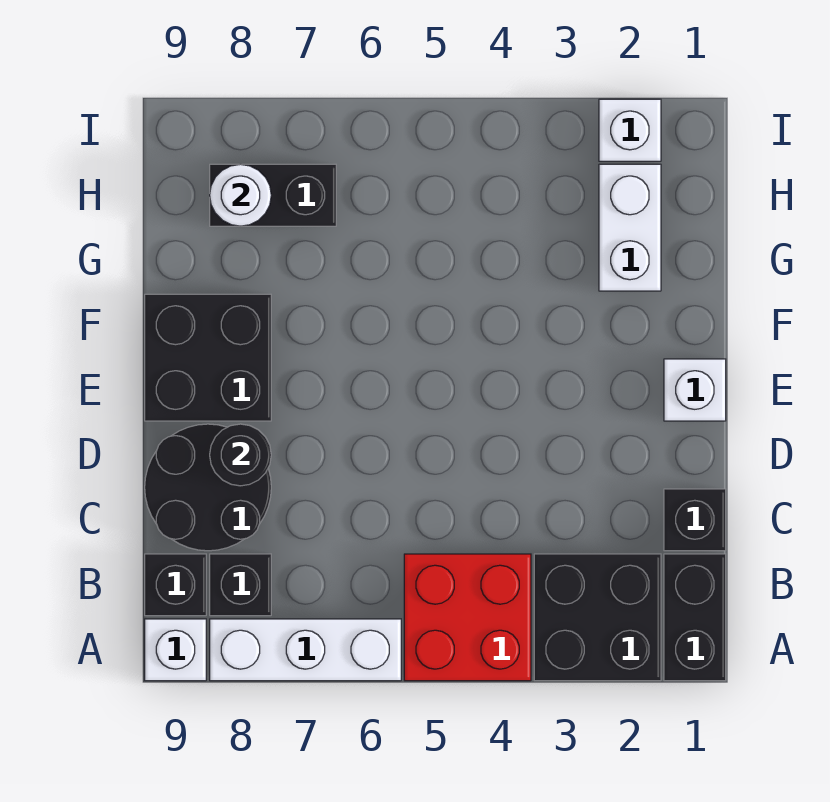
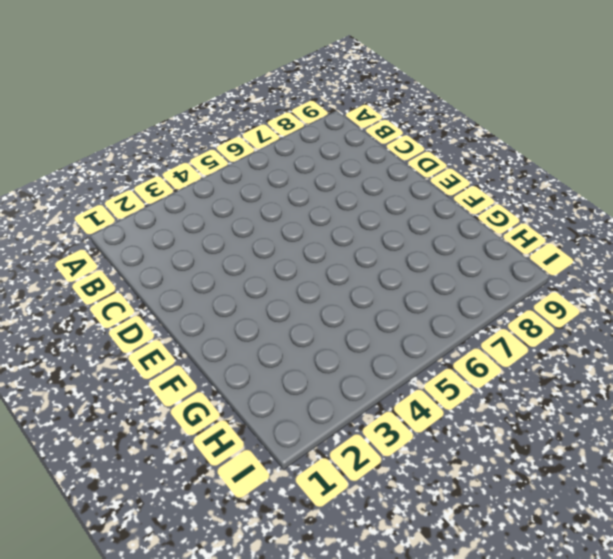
none -> black 1x2 brick [664,554,726,681]
none -> black 2x2 brick [534,554,661,681]
none -> red 2x2 brick [404,554,531,681]

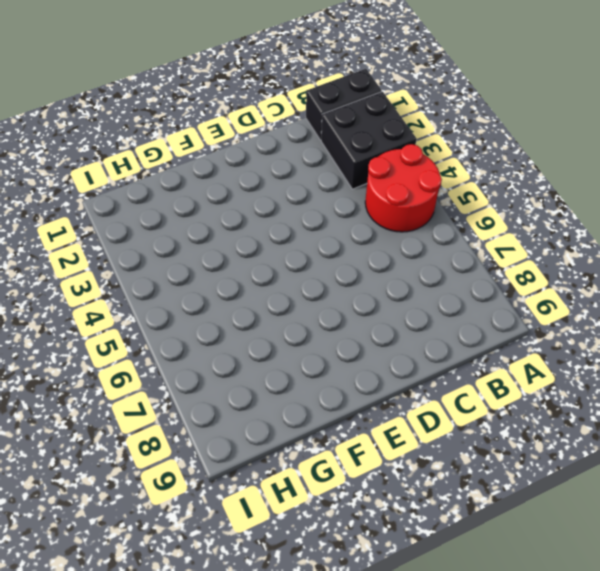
red 2x2 round brick [365,144,442,232] -> red 2x2 brick [404,554,531,681]
none -> white 1x3 brick [210,619,401,681]
none -> white 1x1 brick [145,619,206,681]
none -> black 1x1 brick [210,554,271,616]

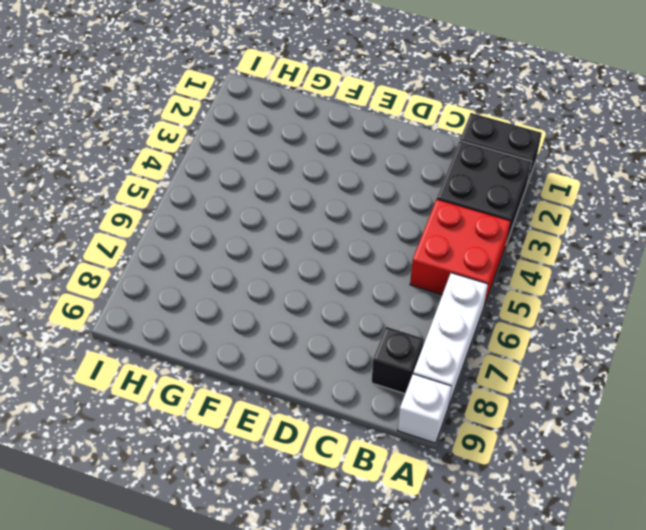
none -> black 1x1 brick [145,554,206,616]
none -> black 1x1 brick [664,489,726,551]
none -> black 2x2 round brick [145,424,271,551]

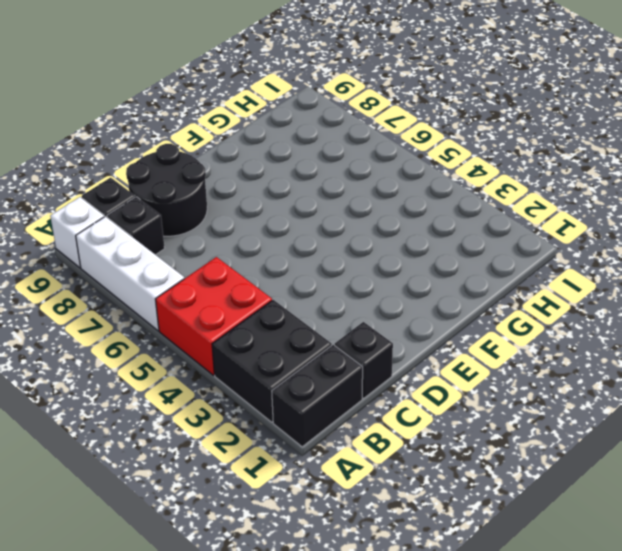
none -> white 1x1 brick [664,359,726,421]
none -> black 2x2 brick [145,294,271,421]
none -> white 1x2 brick [599,164,661,291]

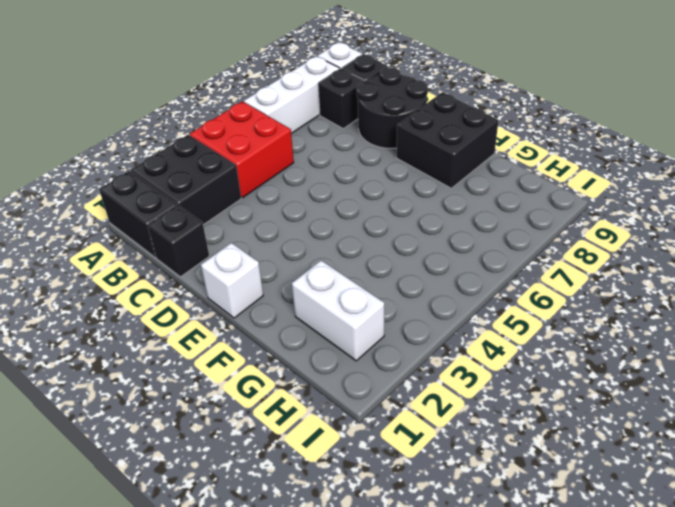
none -> black 1x2 brick [210,164,336,226]
none -> white 1x1 brick [599,99,661,161]
none -> black 1x1 round brick [210,424,271,486]

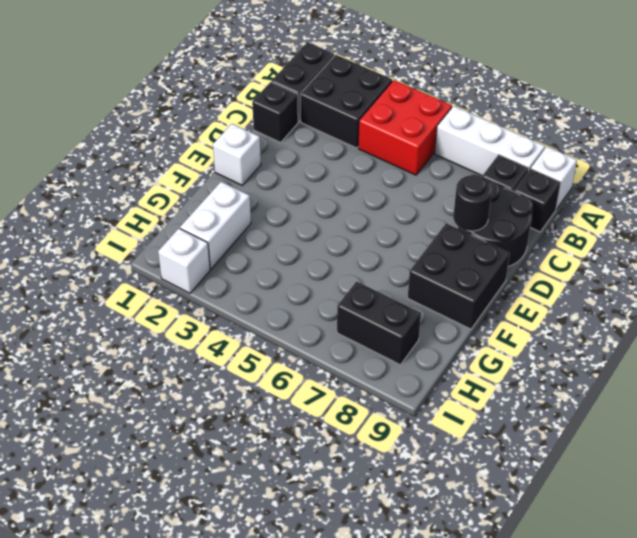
none -> white 1x1 round brick [210,164,271,226]

